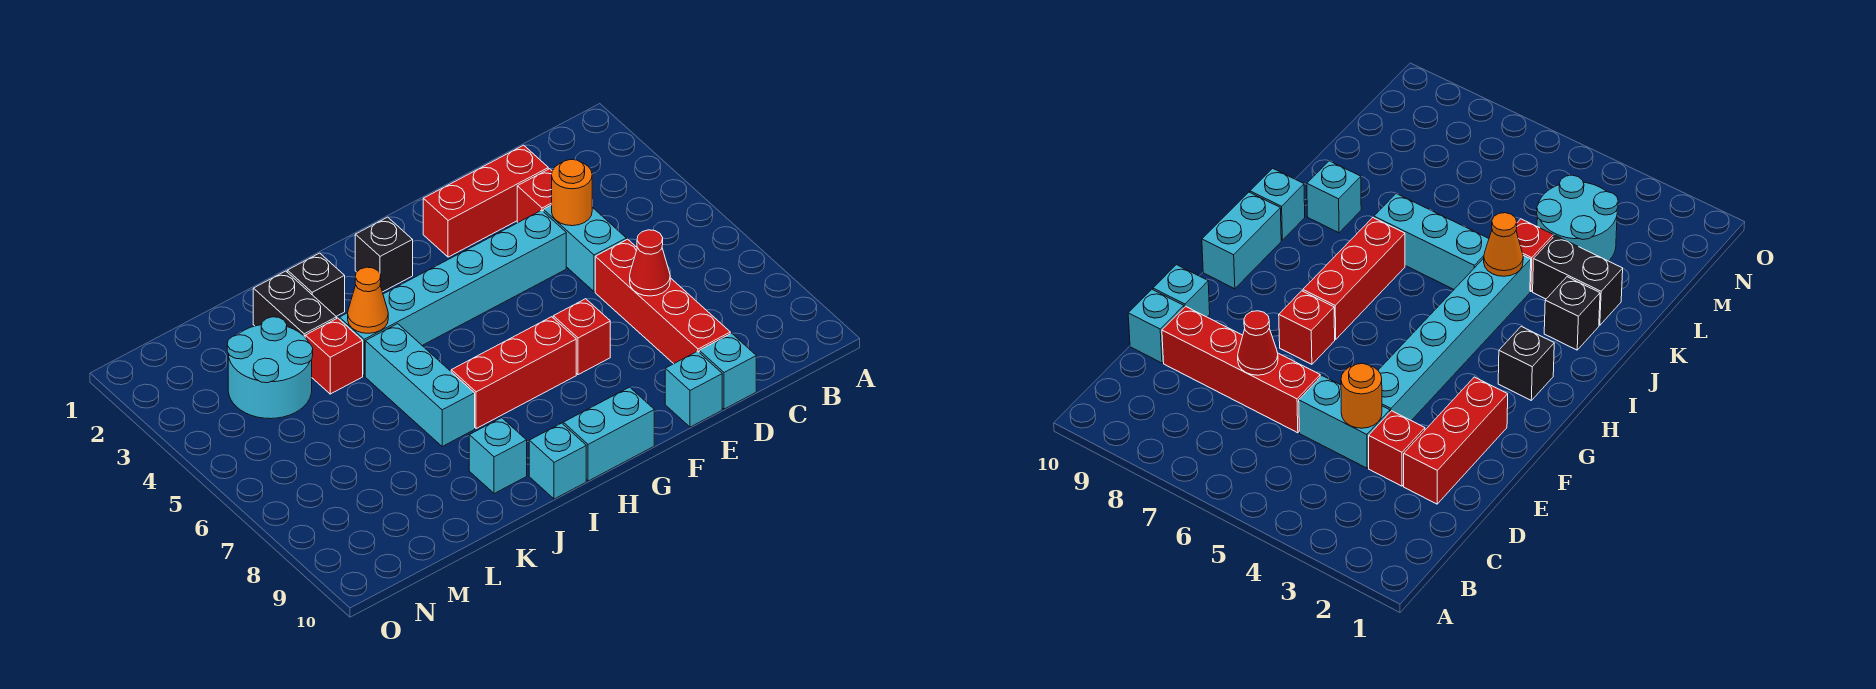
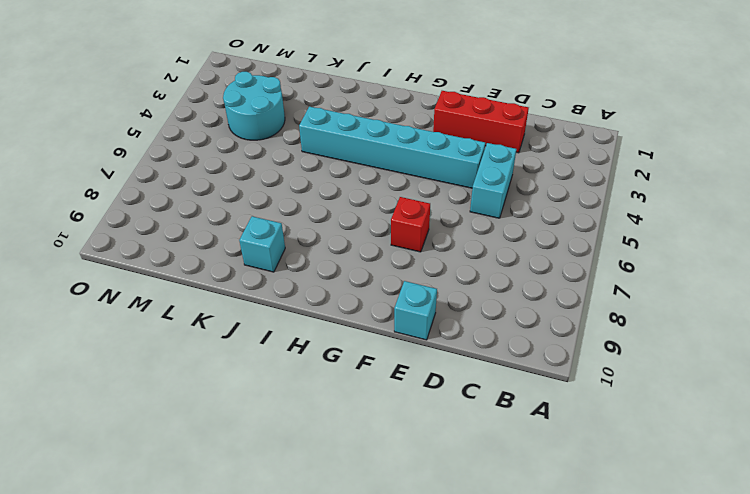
none -> red 1x1 brick [517,169,552,223]
none -> red 1x4 brick [595,239,730,364]
none -> cyan 1x1 brick [699,333,756,409]

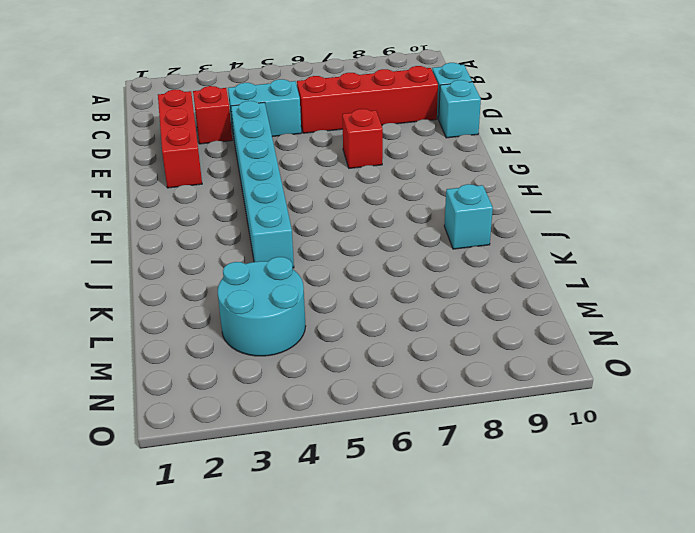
none -> red 1x3 brick [451,317,576,429]
none -> cyan 1x2 brick [563,387,654,481]
none -> black 1x1 brick [355,217,413,292]

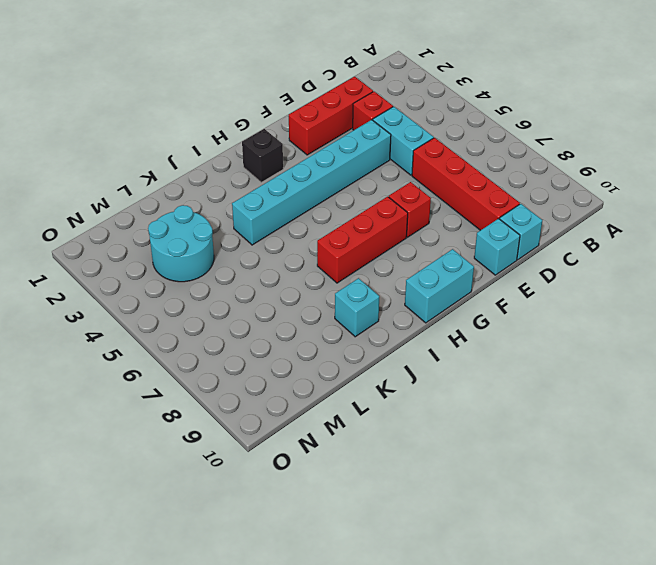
none -> cyan 1x1 brick [529,423,586,499]
none -> black 1x1 brick [287,253,345,317]
none -> cyan 1x3 brick [365,324,475,446]

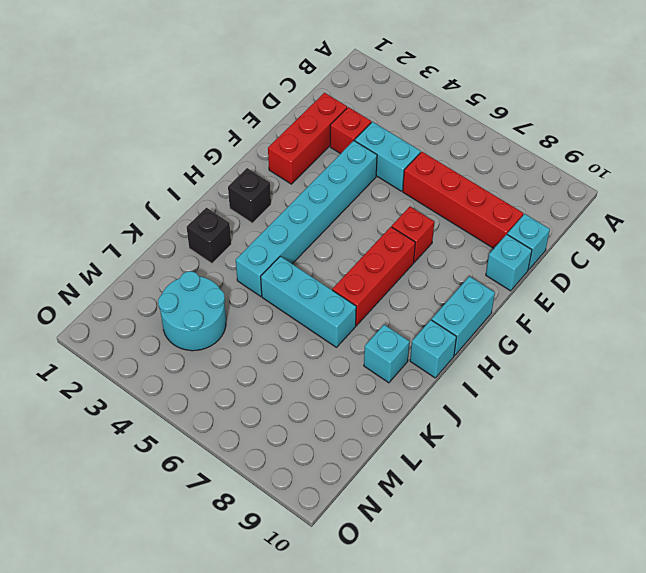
none -> black 1x2 brick [253,271,337,337]
none -> red 1x1 brick [305,318,363,394]
none -> orange 1x1 round brick [552,159,592,226]

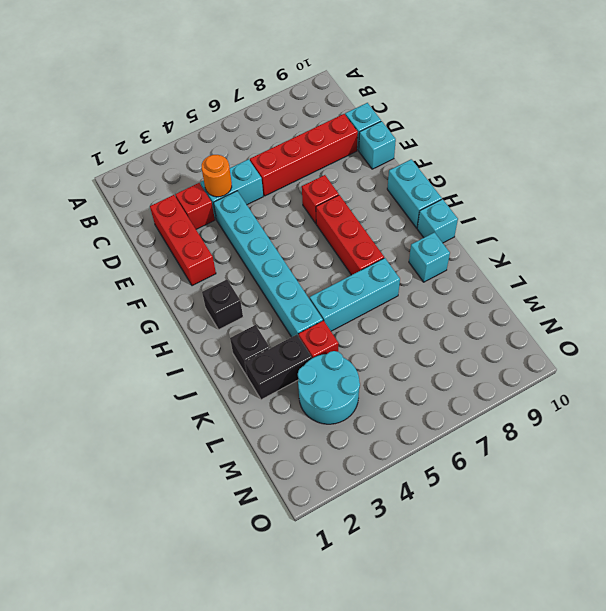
none -> red 1x1 cone [630,230,670,296]
none -> orange 1x1 cone [348,267,388,333]

